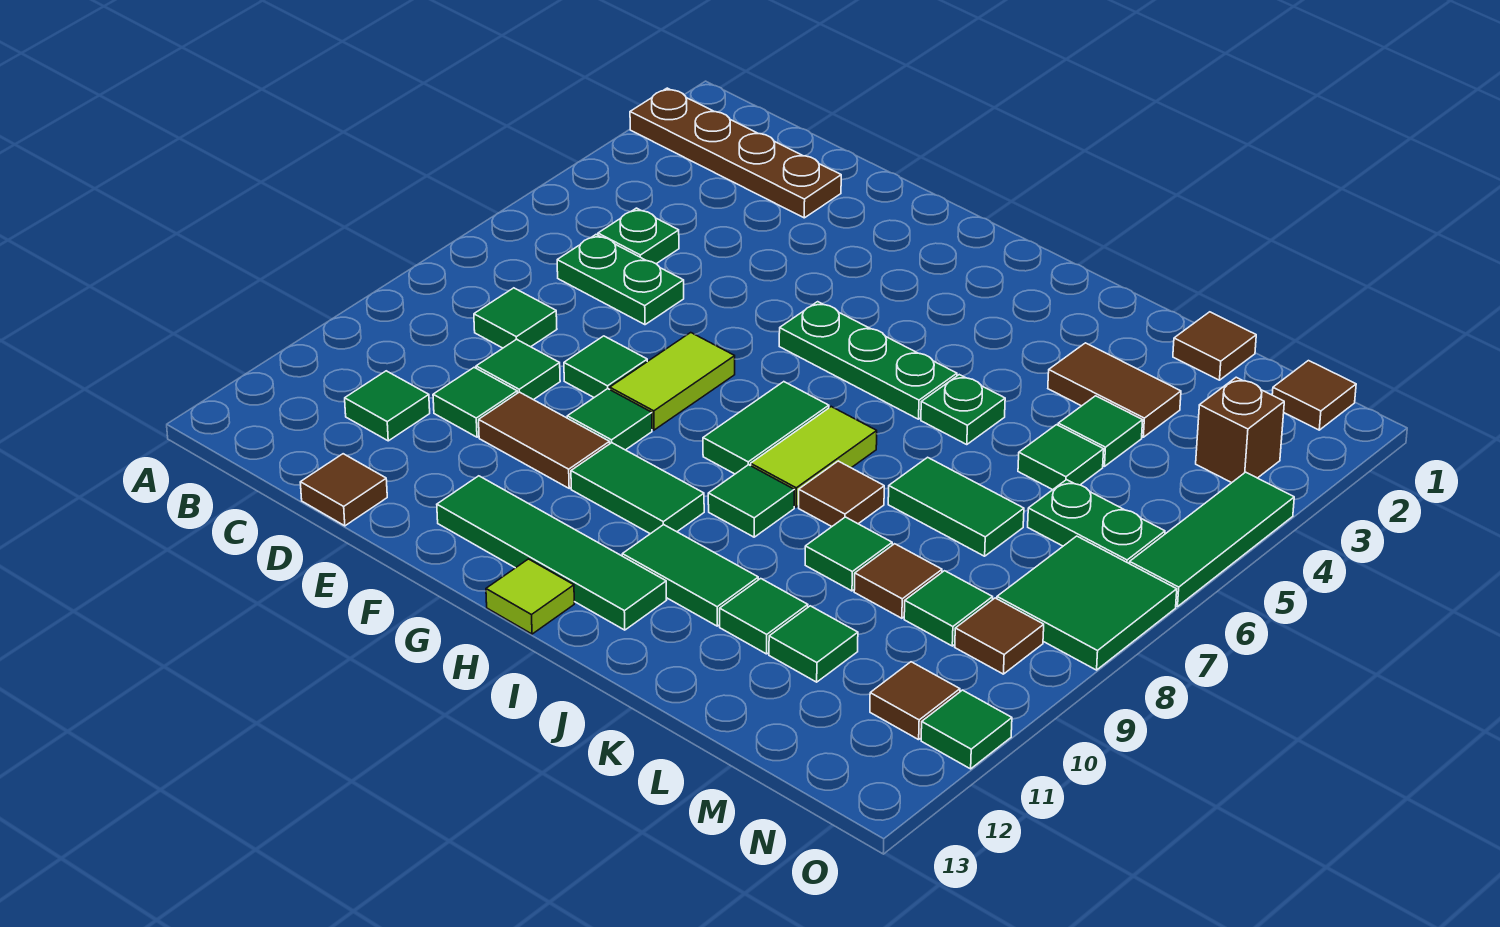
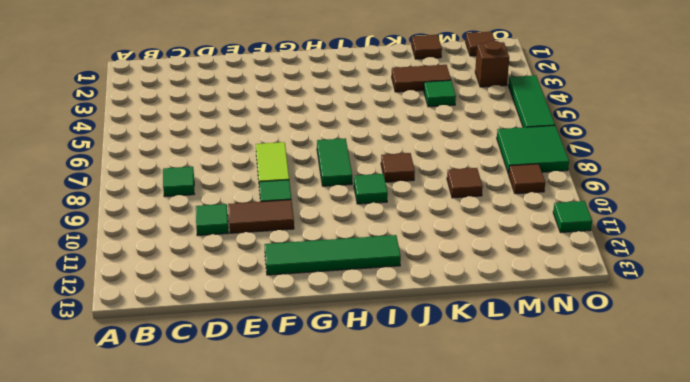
none -> brown 1x4 plate [630,88,841,218]
none -> green 1x1 plate [598,208,679,264]
none -> green 1x2 plate [557,235,684,325]
none -> green 1x1 tile [345,371,430,441]

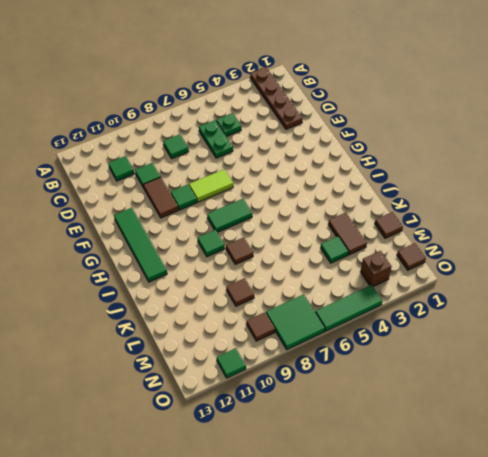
none -> green 1x1 tile [476,339,560,400]
none -> brown 1x1 tile [300,454,387,526]
none -> green 1x1 tile [564,336,647,397]
none -> green 1x3 plate [779,302,957,419]

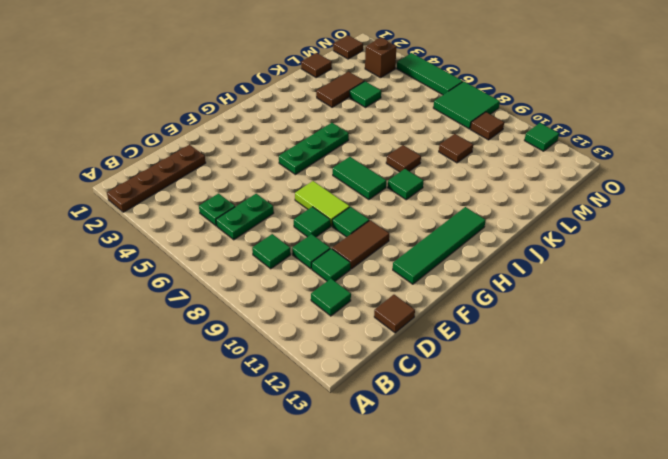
none -> green 1x2 tile [571,443,704,534]
none -> lime 1x1 tile [486,559,574,634]
none -> lime 1x2 tile [751,407,877,507]
none -> green 1x2 tile [622,525,758,626]

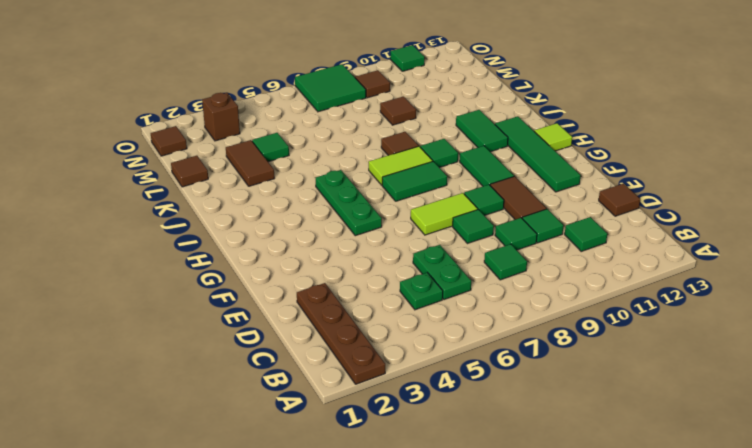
none -> green 1x1 plate [921,375,1005,445]
none -> green 1x2 tile [888,457,1024,556]
none -> green 1x1 tile [805,517,892,591]
none -> green 1x1 tile [720,579,808,654]

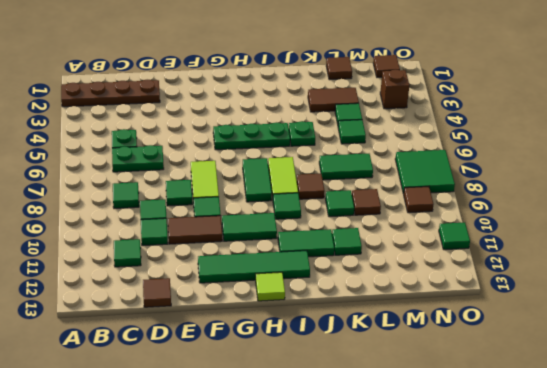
none -> green 1x1 tile [769,606,858,682]
none -> green 1x2 plate [1028,480,1165,564]
none -> green 1x1 tile [904,571,993,646]
none -> brown 1x1 tile [870,662,960,740]

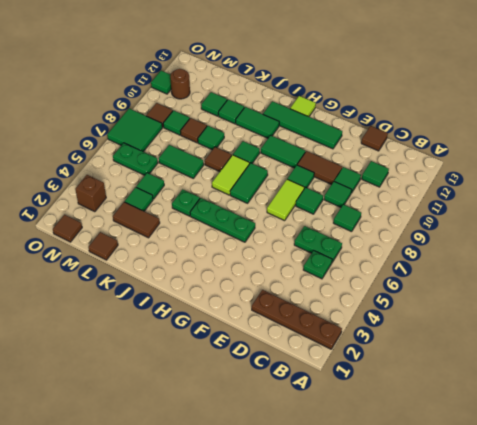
brown 1x1 round brick [170,69,190,99] -> brown 1x1 tile [870,662,960,740]
none -> green 1x3 tile [1130,472,1294,607]

